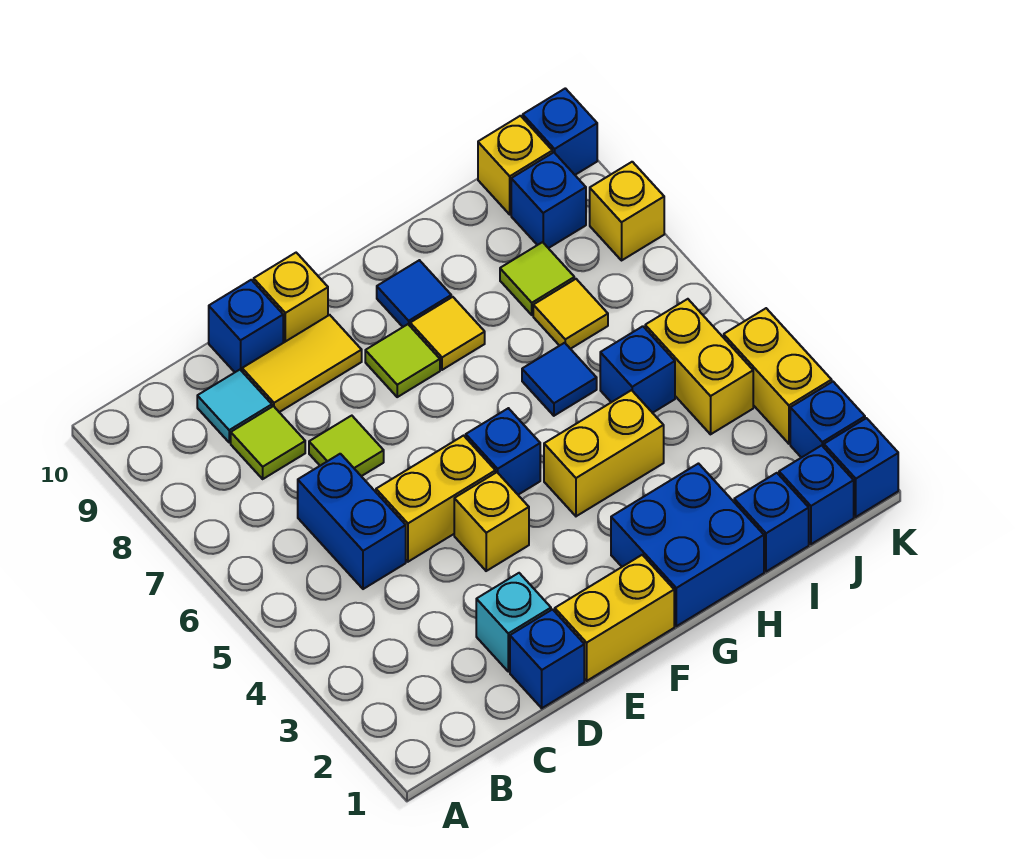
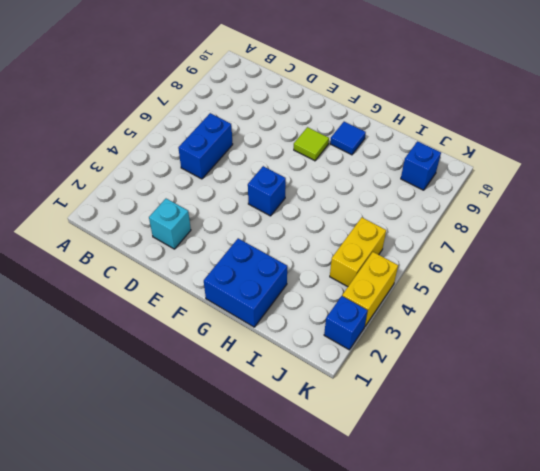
none -> lime 1x1 tile [231,406,305,479]
none -> cyan 1x1 tile [197,370,272,442]
none -> blue 1x1 brick [510,610,584,708]
none -> yellow 1x2 brick [376,436,495,562]

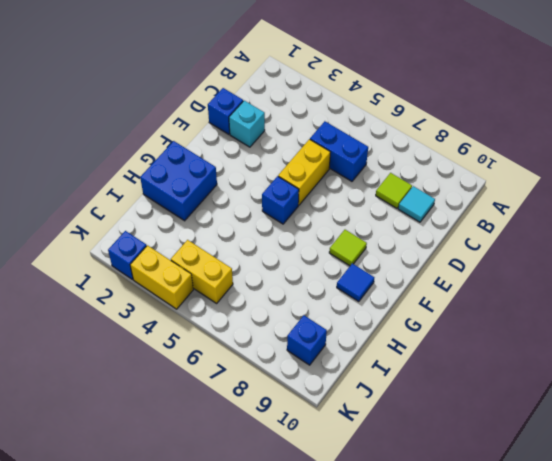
none -> lime 1x1 tile [309,416,384,476]
none -> yellow 1x2 tile [242,315,362,412]
none -> blue 1x1 brick [209,280,283,372]
none -> yellow 1x2 brick [555,555,674,681]

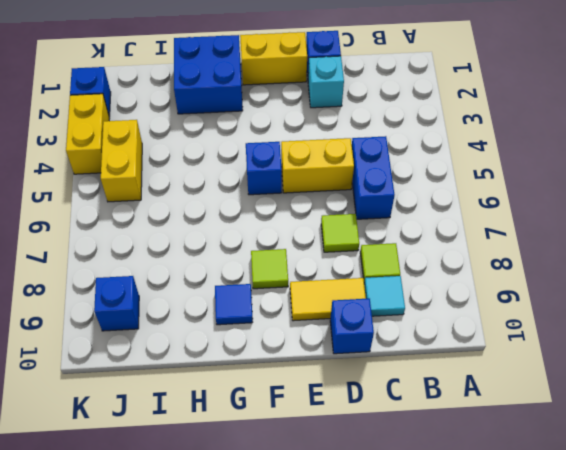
none -> yellow 1x1 brick [454,472,529,571]
none -> yellow 1x1 brick [254,253,328,343]
none -> yellow 1x2 brick [544,390,664,516]
none -> yellow 1x1 tile [410,297,485,370]

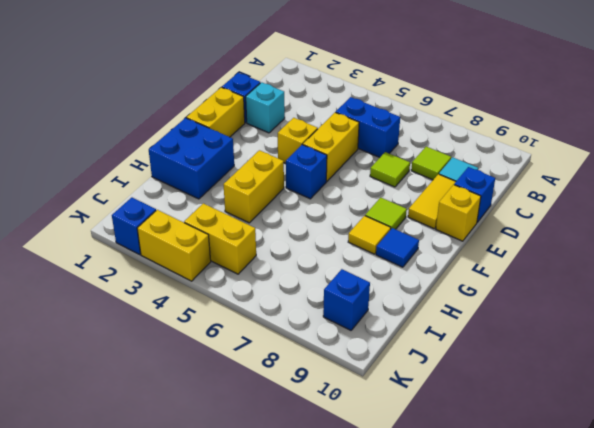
none -> blue 1x1 tile [522,343,597,416]
none -> blue 1x1 brick [734,473,809,572]
none -> blue 1x1 brick [600,326,675,413]
none -> yellow 1x1 tile [533,279,608,349]

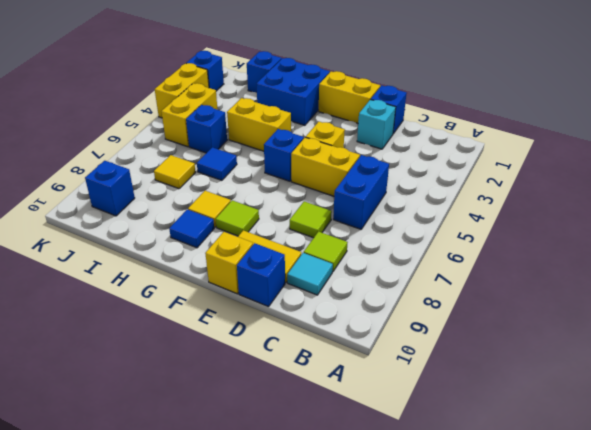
none -> lime 1x1 tile [500,242,574,315]
none -> blue 1x1 brick [779,445,854,544]
none -> yellow 1x1 brick [478,116,552,214]
none -> blue 1x1 brick [824,418,898,517]

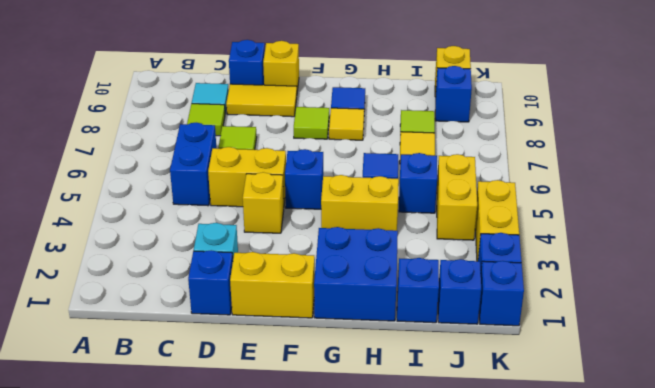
none -> yellow 1x1 brick [590,162,664,260]
none -> blue 1x1 brick [523,88,597,175]

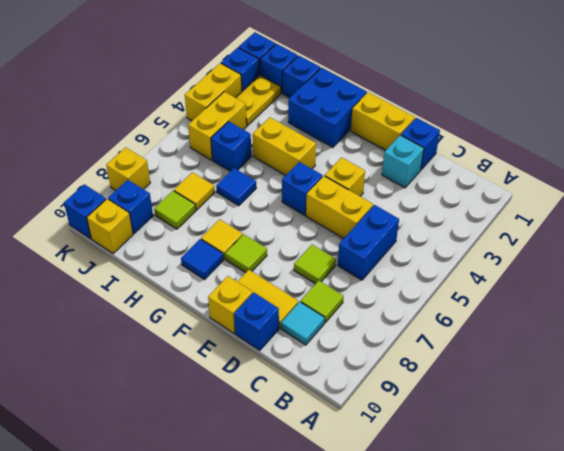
yellow 1x2 plate [236,75,281,126] -> none

